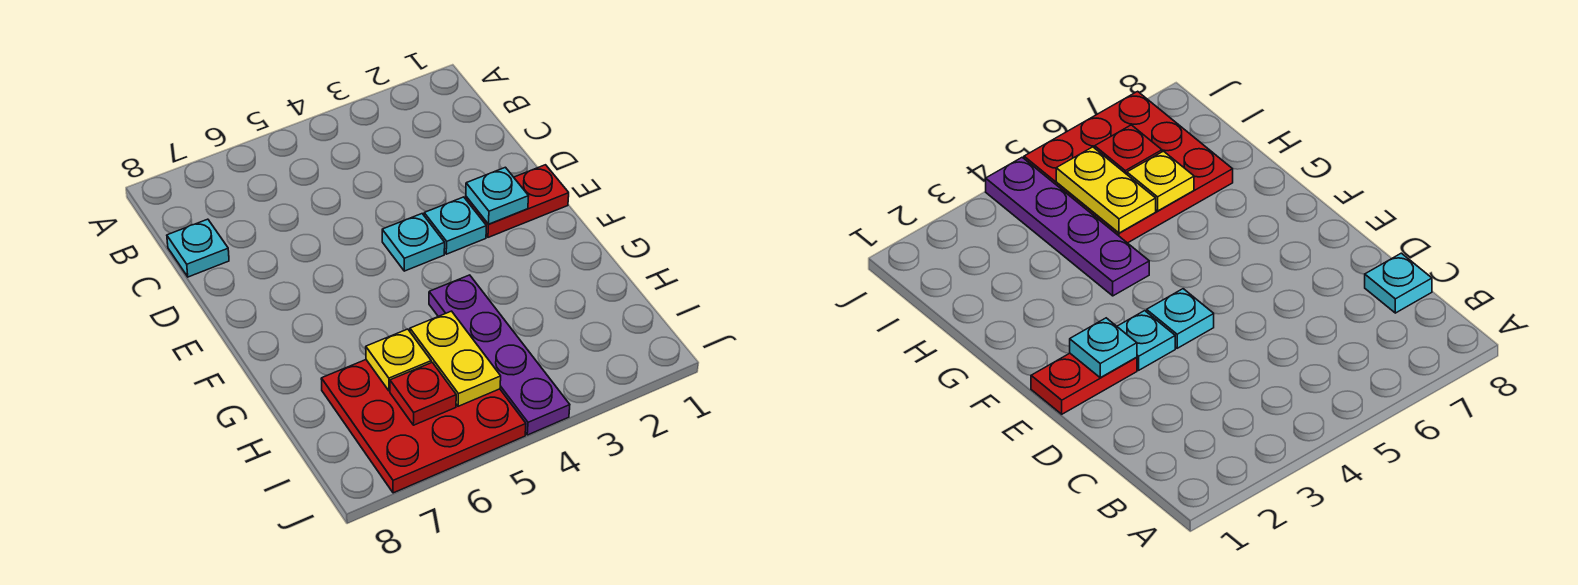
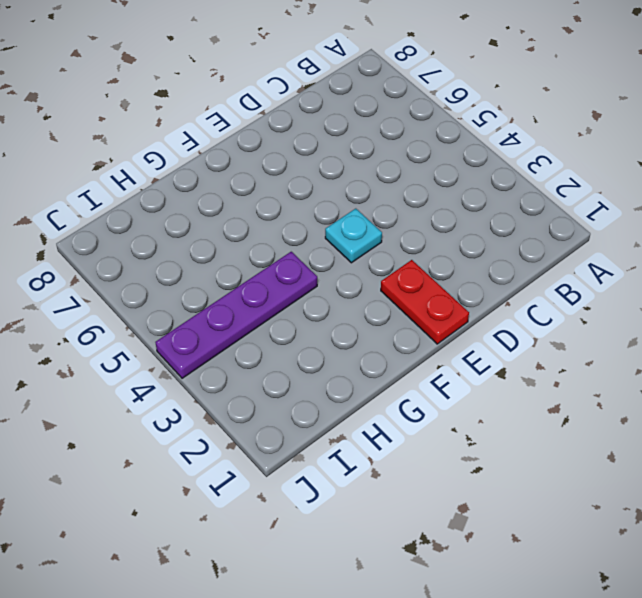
none -> cyan 1x1 plate [167,219,229,277]
none -> cyan 1x1 plate [424,197,486,254]

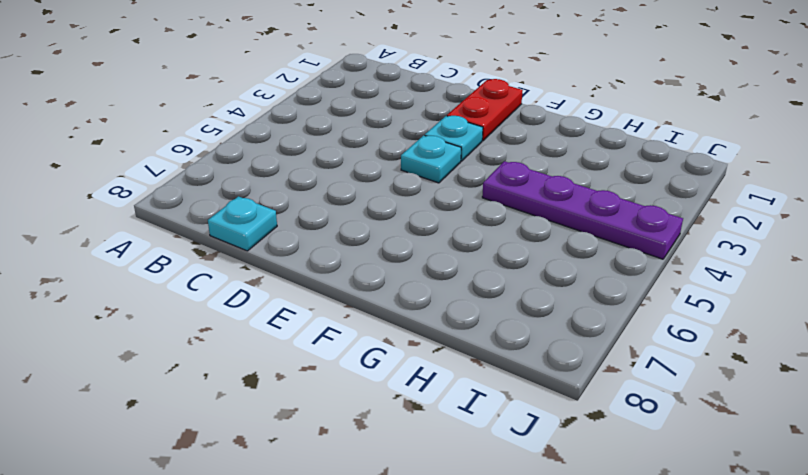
none -> red 3x3 plate [321,360,526,493]
none -> cyan 1x1 plate [466,167,529,224]

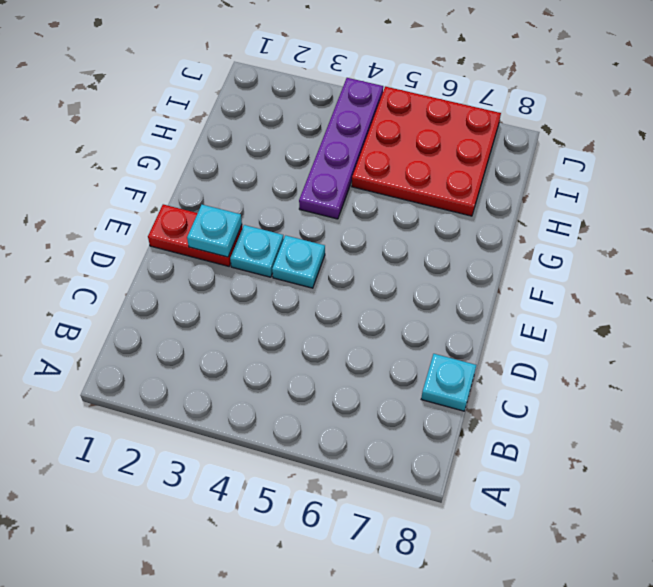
none -> yellow 1x2 plate [410,311,501,406]
none -> yellow 1x1 plate [366,329,431,391]

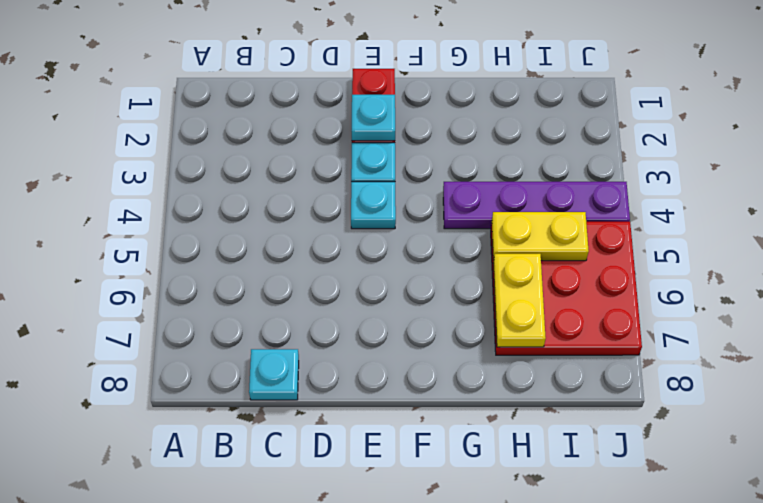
yellow 1x2 plate [493,254,546,347] -> yellow 1x1 plate [366,329,431,391]
none -> red 1x1 plate [390,362,456,425]

